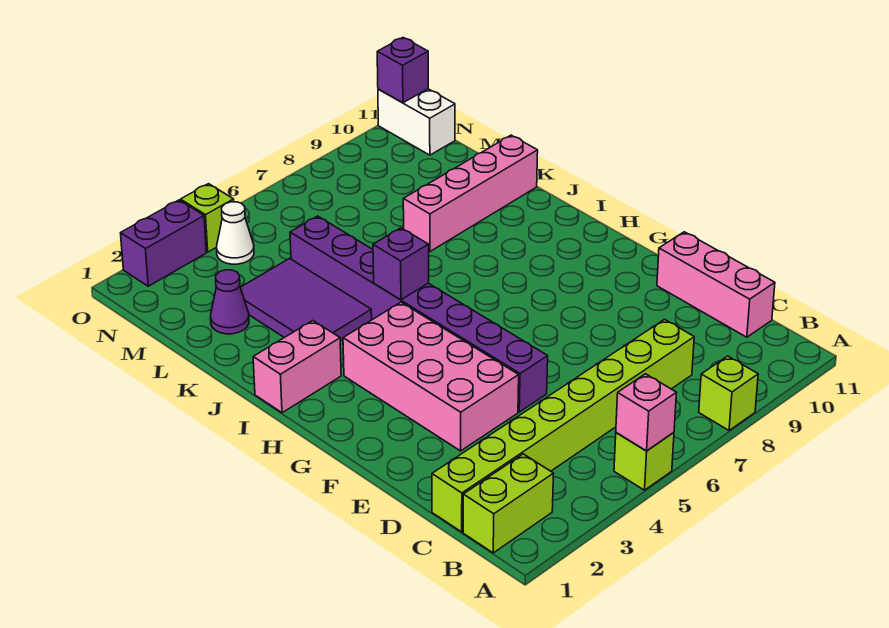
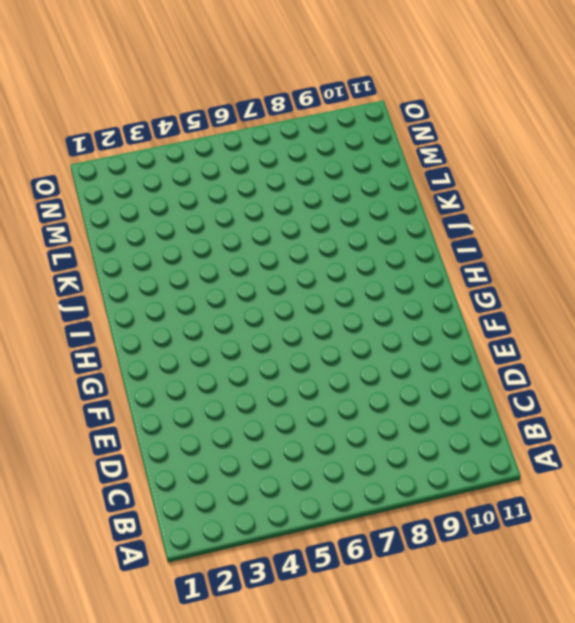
none -> lime 1x1 brick [614,433,674,490]
none -> lime 1x1 brick [699,356,758,431]
none -> lime 1x2 brick [463,454,554,553]

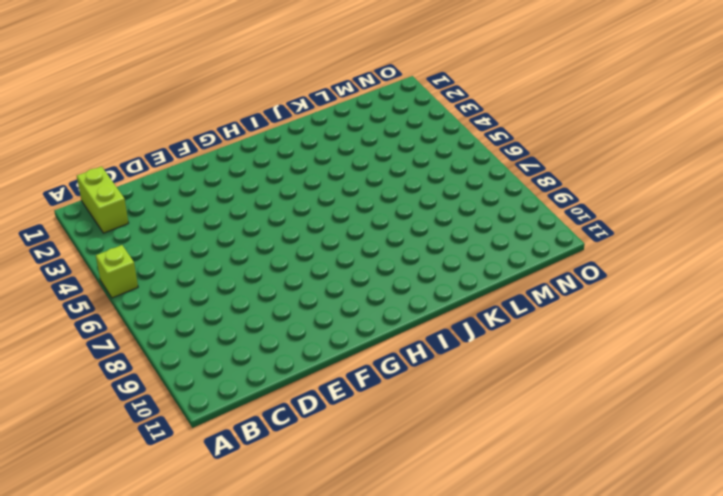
none -> lime 1x1 brick [699,356,758,431]
none -> lime 1x8 brick [432,319,694,532]
none -> pink 1x3 brick [657,232,775,337]

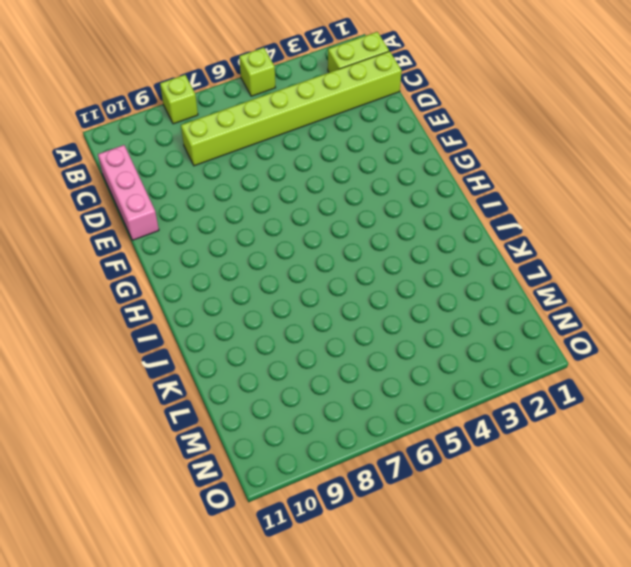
none -> pink 2x4 brick [343,302,519,451]
none -> purple 1x8 brick [290,216,548,412]
none -> pink 1x2 brick [253,321,341,413]

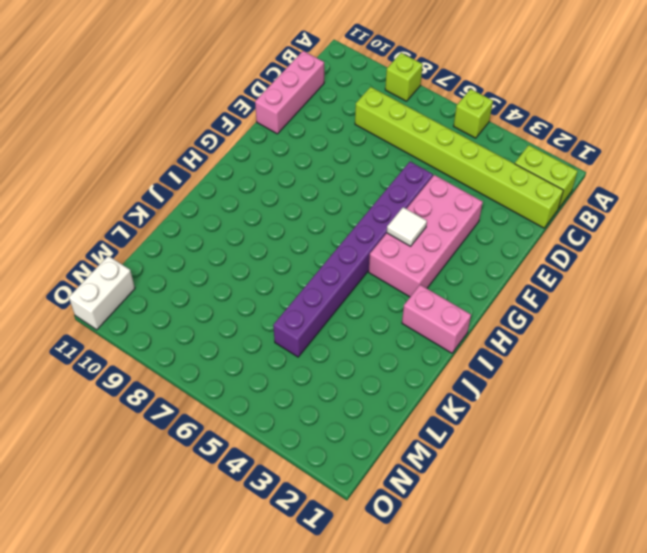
white 1x1 tile [387,207,427,246] -> none
none -> purple 2x3 tile [240,258,372,341]
none -> pink 1x4 brick [403,135,538,251]
none -> purple 1x1 cone [210,270,249,334]

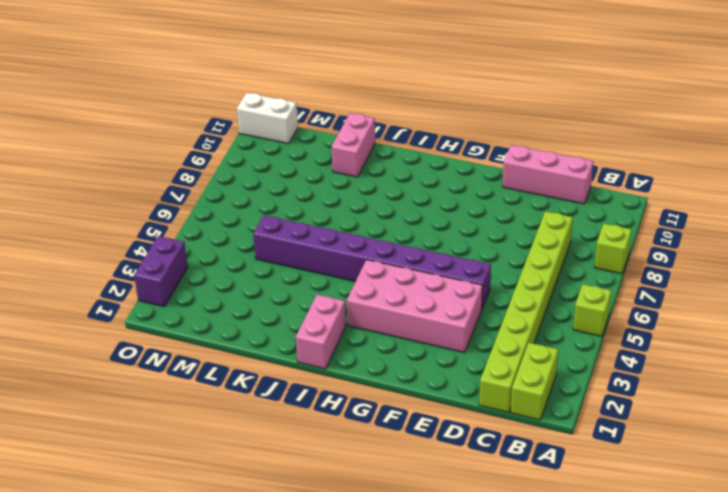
pink 1x2 brick [332,113,375,177] -> pink 1x4 brick [403,135,538,251]
none -> purple 2x3 tile [240,258,372,341]
none -> purple 1x1 cone [210,270,249,334]
none -> white 1x1 cone [217,202,254,264]

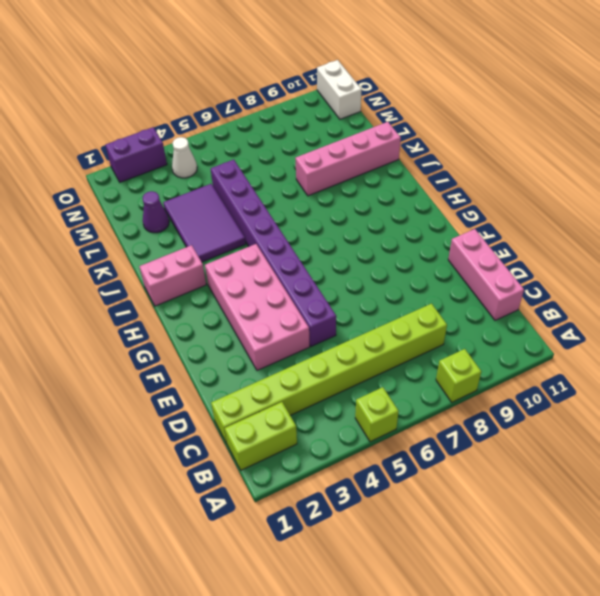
none -> lime 1x1 brick [181,184,234,252]
none -> pink 1x1 brick [616,374,676,451]
none -> purple 1x1 brick [373,228,429,300]

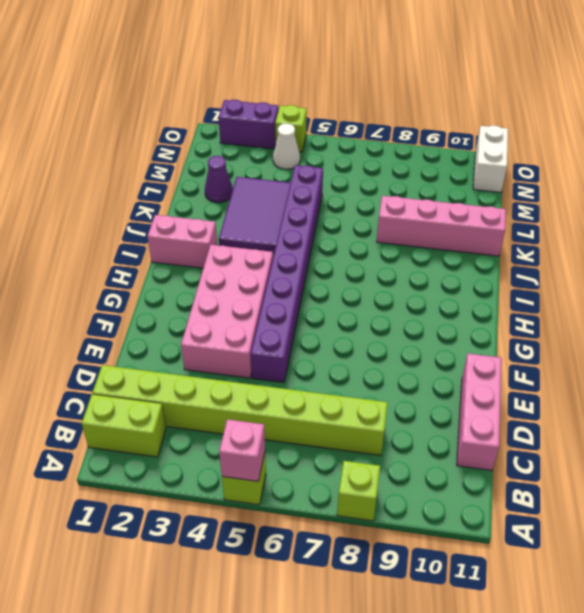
none -> purple 1x1 brick [373,228,429,300]
none -> purple 1x1 brick [377,38,428,103]

